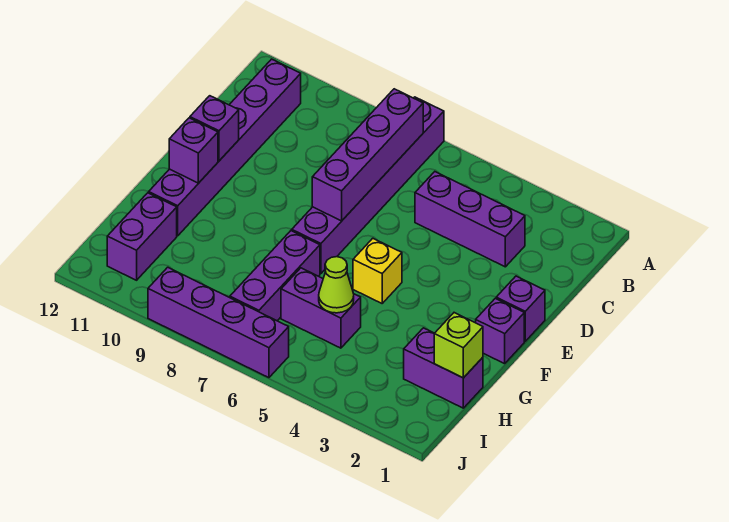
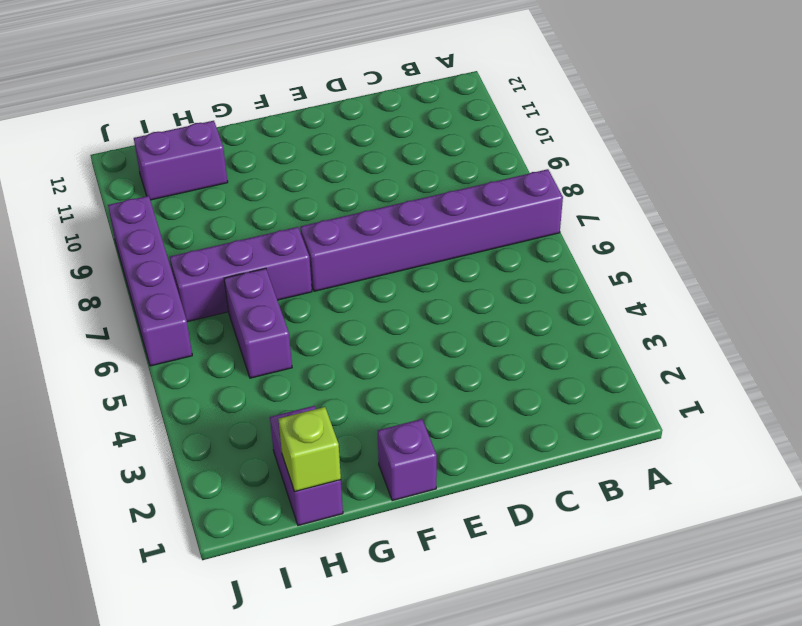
none -> purple 1x6 brick [149,59,301,236]
none -> purple 1x3 brick [415,172,525,267]
none -> purple 1x1 brick [496,276,545,341]

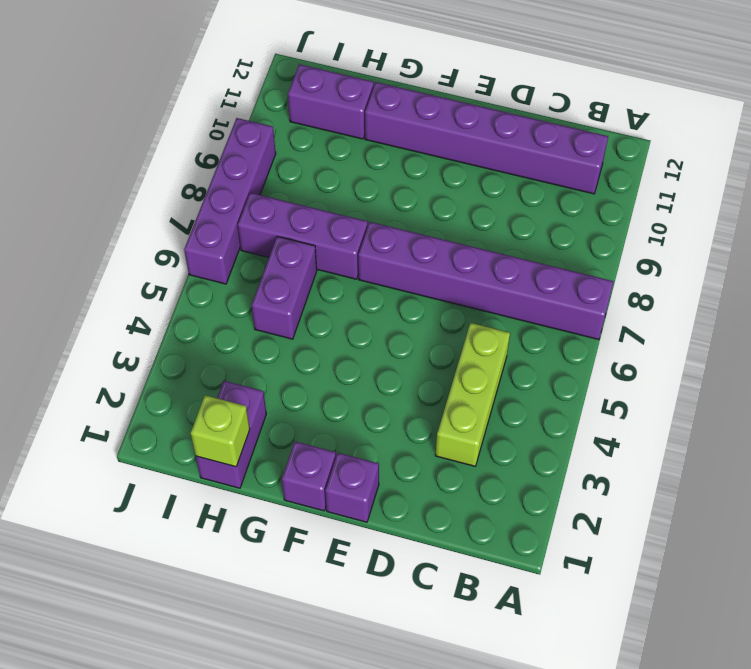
lime 1x3 brick [435,323,510,466] -> purple 1x3 brick [415,172,525,267]
none -> yellow 1x1 brick [353,238,402,303]
none -> purple 1x4 brick [312,89,423,221]
none -> purple 1x1 brick [190,96,239,161]

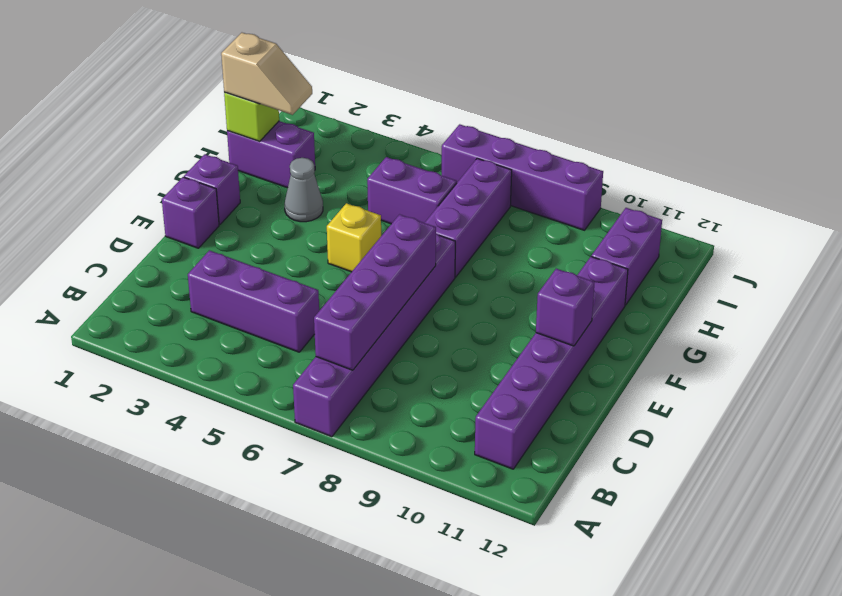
grey 1x1 cone [285,158,323,222] -> none
tan 1x2 slope [221,33,312,115] -> none
none -> purple 1x1 brick [169,118,218,183]
none -> lime 1x1 cone [319,257,354,313]

